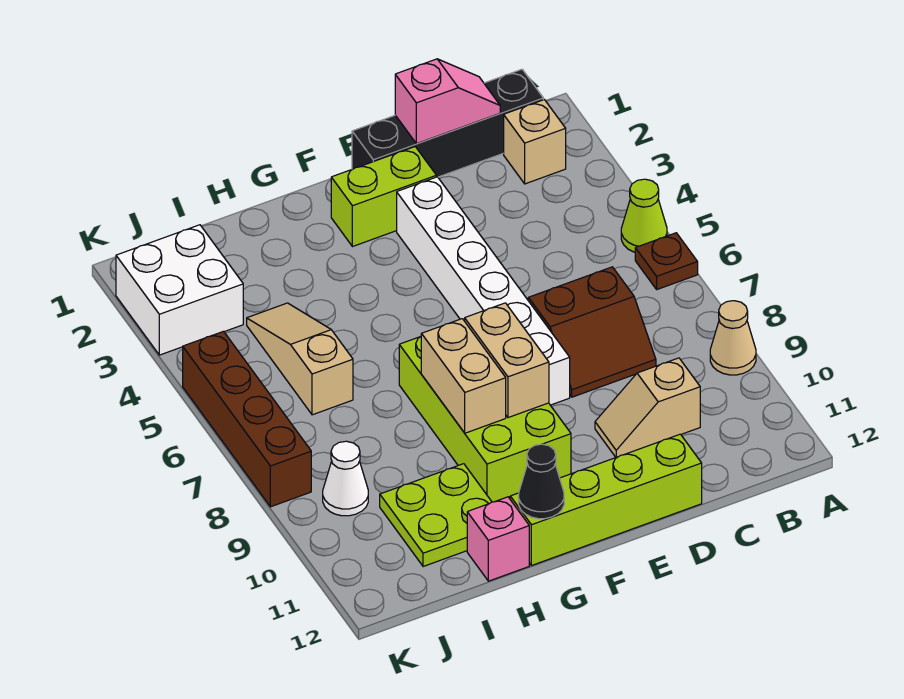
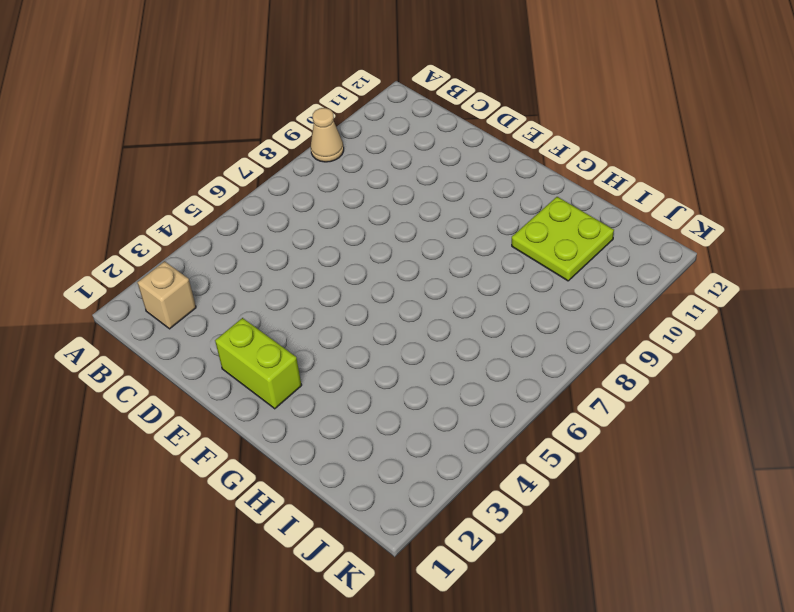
none -> lime 1x1 cone [621,179,667,252]
none -> brown 1x1 plate [635,233,698,289]
none -> black 1x4 brick [352,69,543,177]

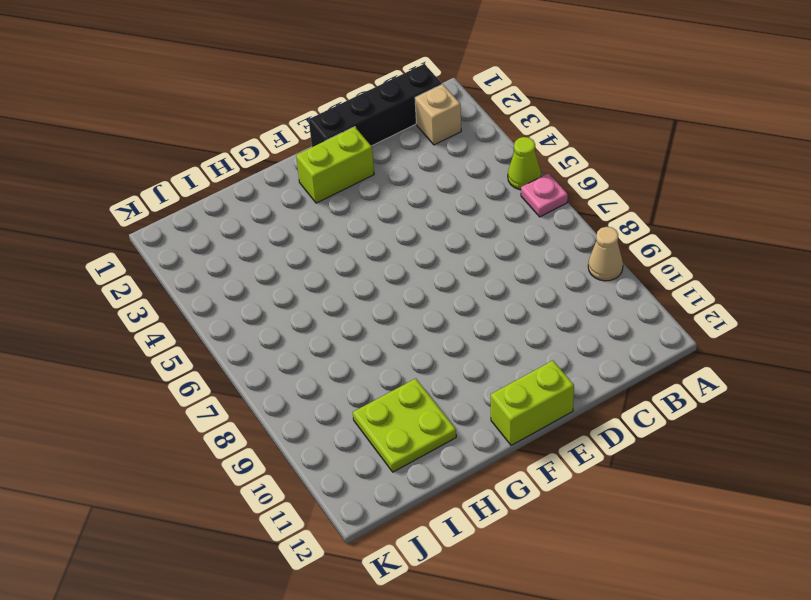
pink 1x1 plate [521,173,568,217] -> brown 1x1 plate [635,233,698,289]
lime 1x2 brick [491,361,574,445] -> lime 1x4 brick [510,434,702,566]
none -> brown 2x2 slope [528,267,656,397]
none -> tan 1x2 slope [595,358,700,457]
none -> white 1x6 brick [397,177,570,405]

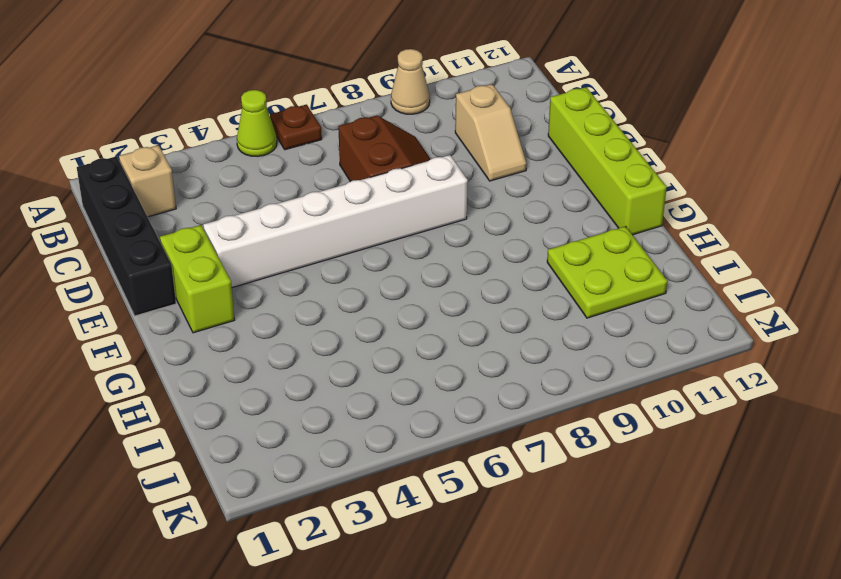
none -> lime 2x4 brick [399,337,571,502]
none -> pink 1x1 brick [467,497,529,581]
none -> tan 1x3 slope [247,303,353,415]

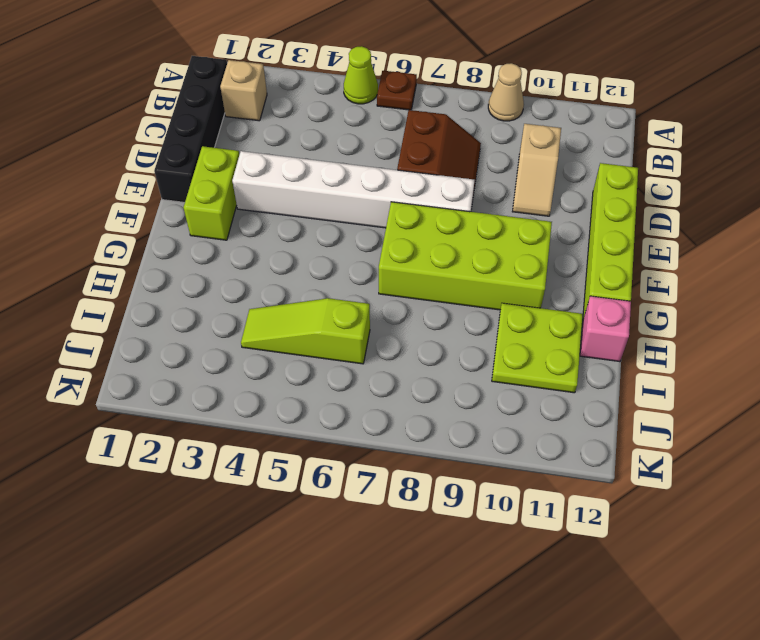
lime 1x3 slope [241,298,370,364] -> tan 1x3 slope [247,303,353,415]
none -> white 2x2 brick [116,225,243,355]
none -> white 1x1 cone [323,441,368,516]
none -> brown 1x4 brick [183,331,311,507]

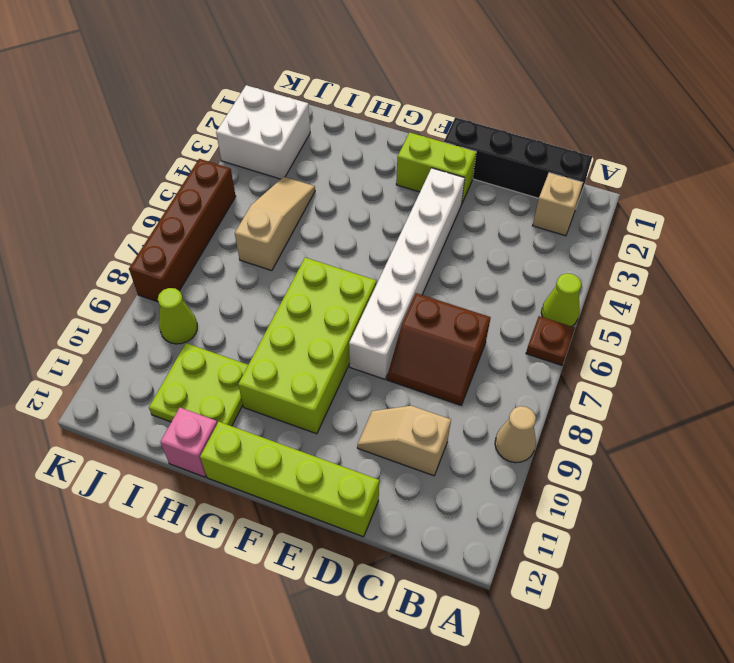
lime 1x1 cone [158,288,197,344] -> white 1x1 cone [323,441,368,516]
none -> pink 1x2 slope [395,59,500,144]
none -> tan 1x2 brick [465,303,549,418]
none -> tan 1x2 brick [421,319,506,433]

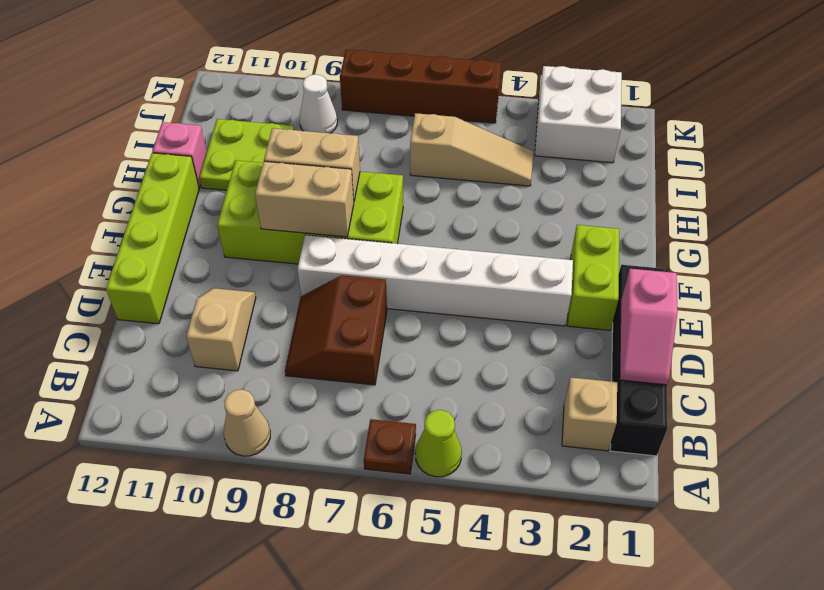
none -> black 1x1 cone [519,444,564,519]

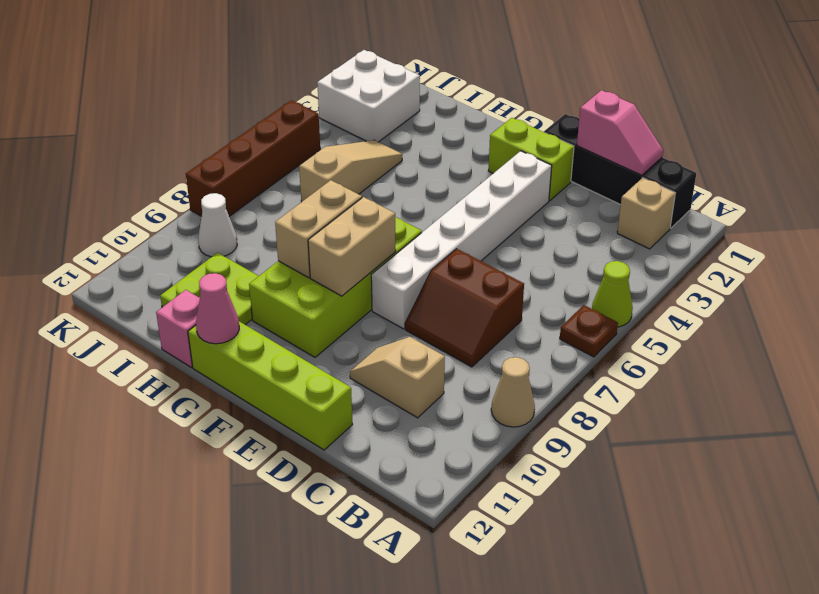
pink 1x1 cone [196,273,239,344] -> black 1x1 cone [519,444,564,519]

